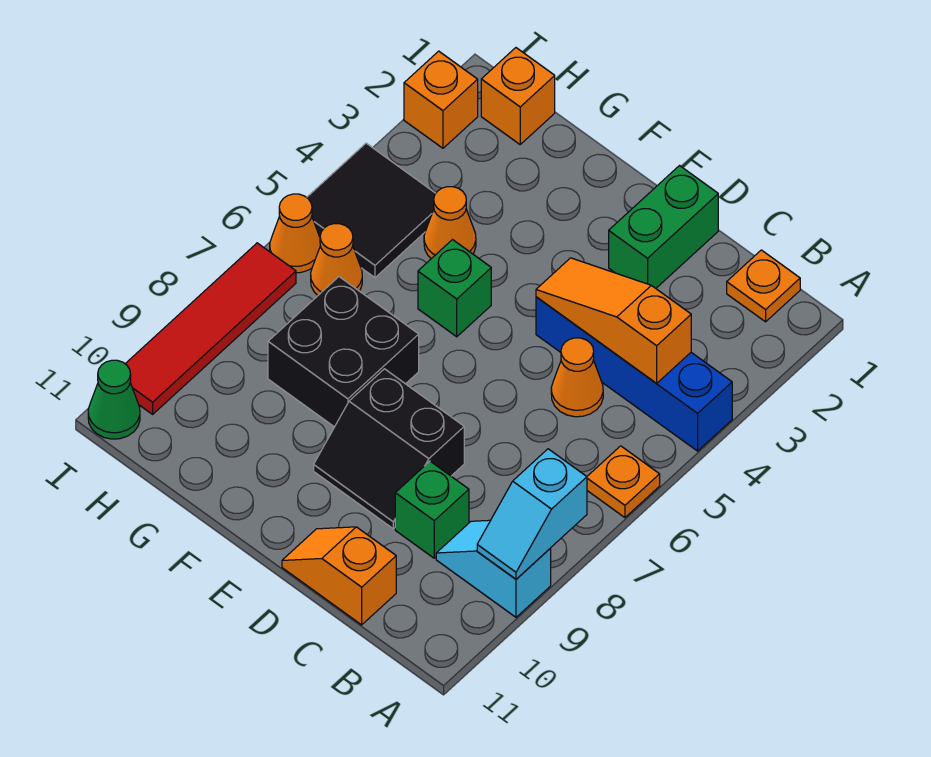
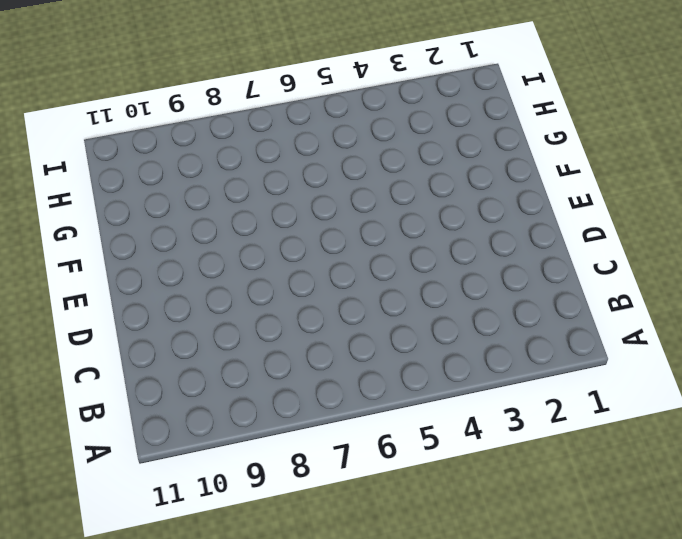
none -> blue 1x4 brick [536,297,732,451]
none -> orange 1x1 plate [587,446,660,517]
none -> cyan 1x2 slope [436,520,551,617]

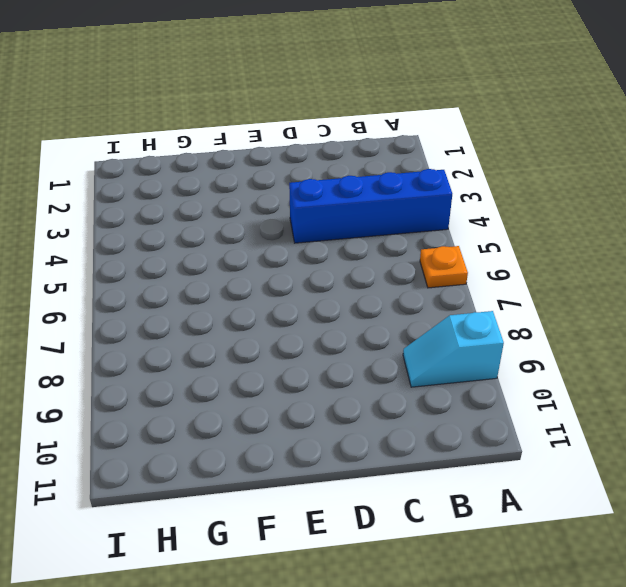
none -> orange 1x1 plate [727,250,800,322]
none -> orange 1x1 cone [551,338,603,417]
none -> green 1x1 brick [395,461,469,558]

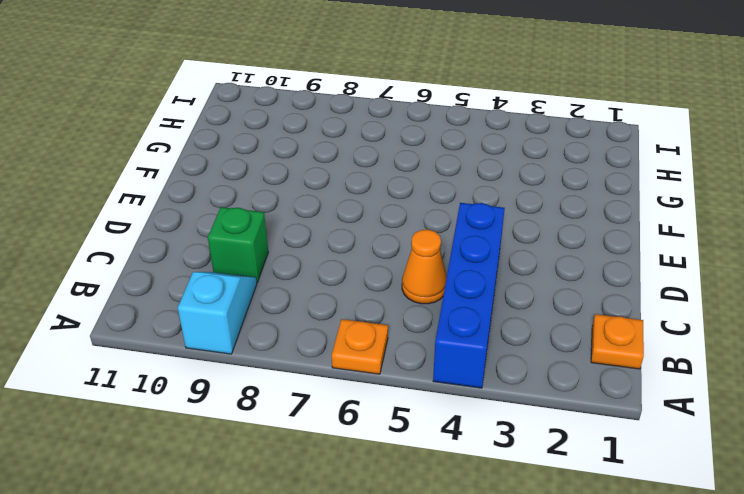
none -> orange 1x2 slope [282,527,396,625]
none -> green 1x2 brick [609,166,718,288]
none -> black 2x2 slope [314,369,464,529]

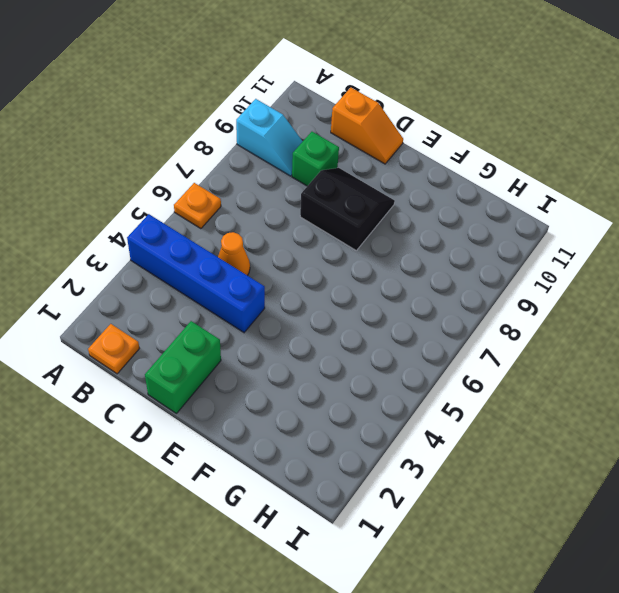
none -> green 1x1 brick [418,240,491,337]
none -> black 2x2 brick [268,277,419,427]
none -> orange 1x1 cone [424,187,476,259]

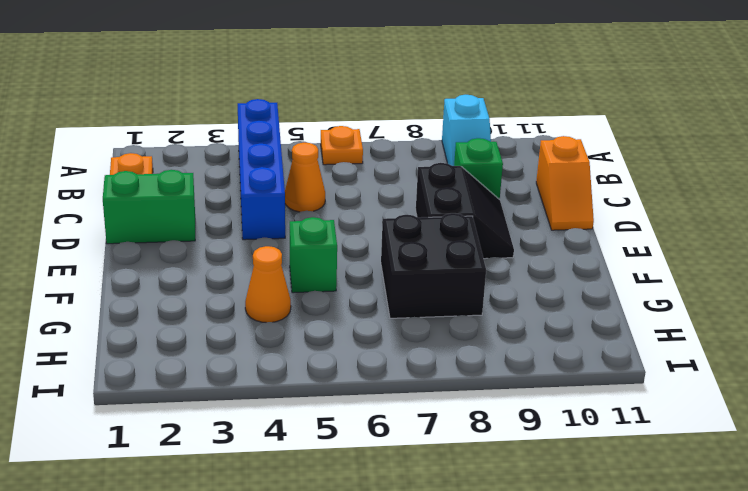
none -> orange 1x1 brick [481,48,555,144]
none -> black 2x2 tile [307,143,436,278]
none -> orange 1x1 cone [311,224,362,295]

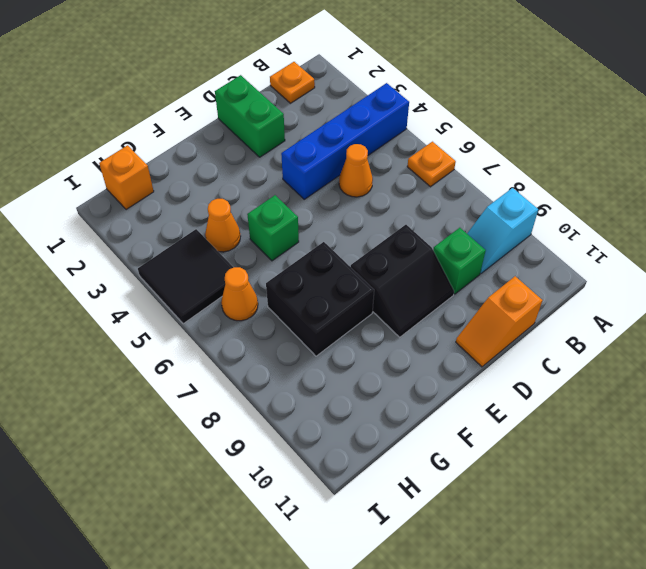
none -> orange 1x1 brick [404,51,478,148]
none -> orange 1x1 cone [270,194,320,273]
none -> red 1x4 tile [125,243,296,414]

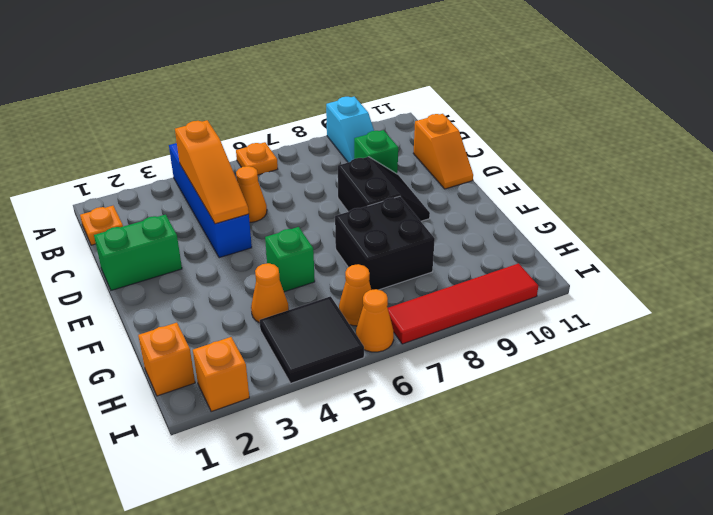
none -> green 1x1 cone [88,360,140,439]
none -> cyan 1x2 slope [477,449,587,579]

